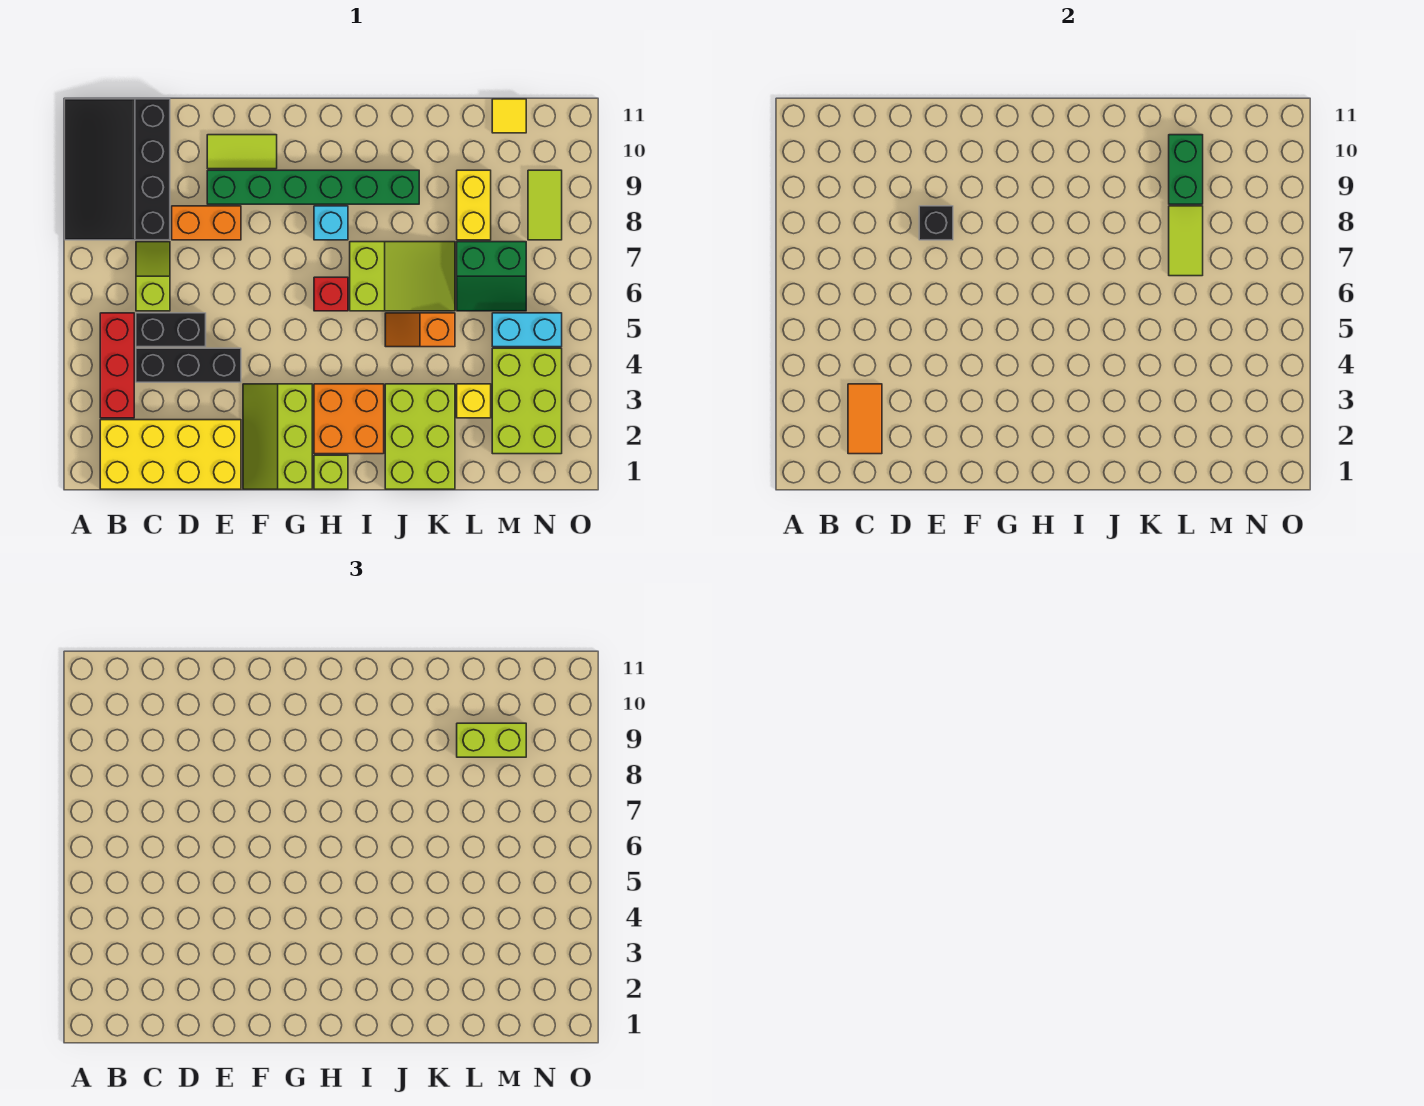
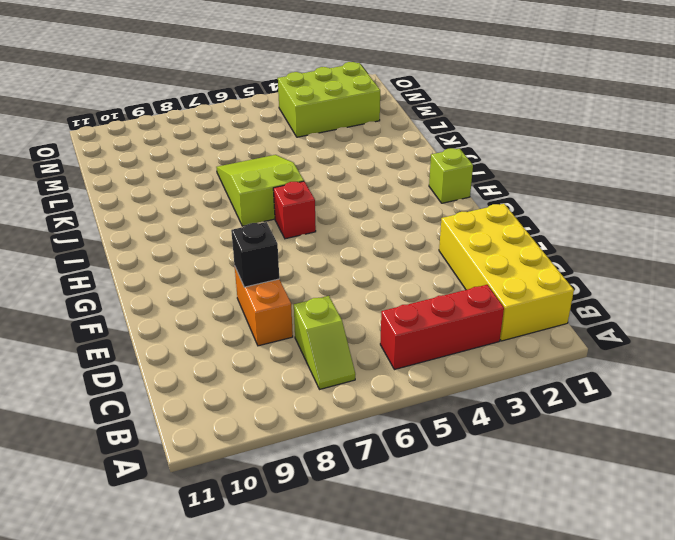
lime 1x2 slope [294,296,355,389] -> lime 1x2 slope turned to [136,242,170,311]
none -> black 3x4 slope [65,99,170,240]
none -> black 1x3 brick [136,348,241,382]
none -> black 1x2 brick [136,313,206,347]

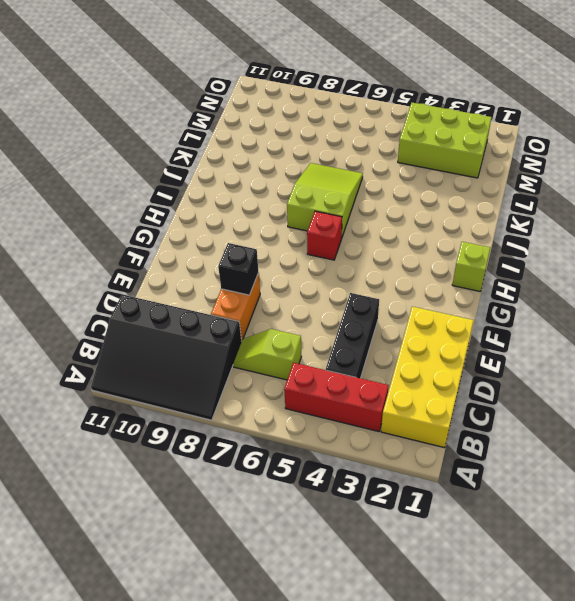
none -> black 1x2 brick [136,313,206,347]
none -> green 1x6 brick [207,170,419,204]
none -> lime 1x2 tile [207,135,277,169]

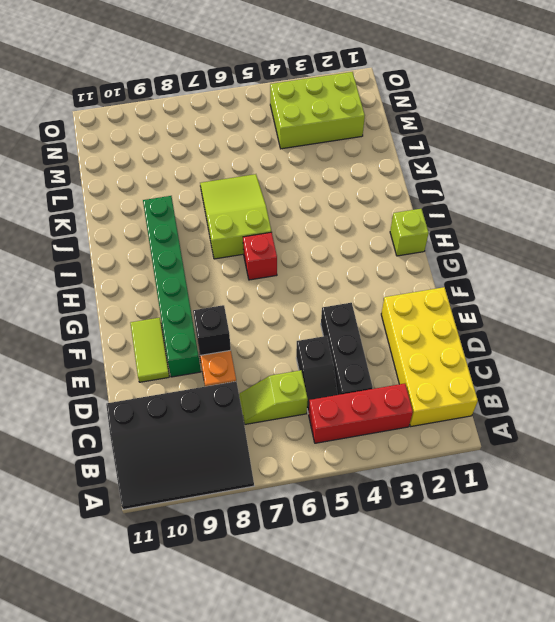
black 1x2 slope [296,336,337,413] -> black 1x2 brick [136,313,206,347]
none -> lime 2x3 slope [243,384,312,489]
none -> orange 2x2 brick [314,384,384,454]
none -> cyan 1x1 brick [314,206,348,240]

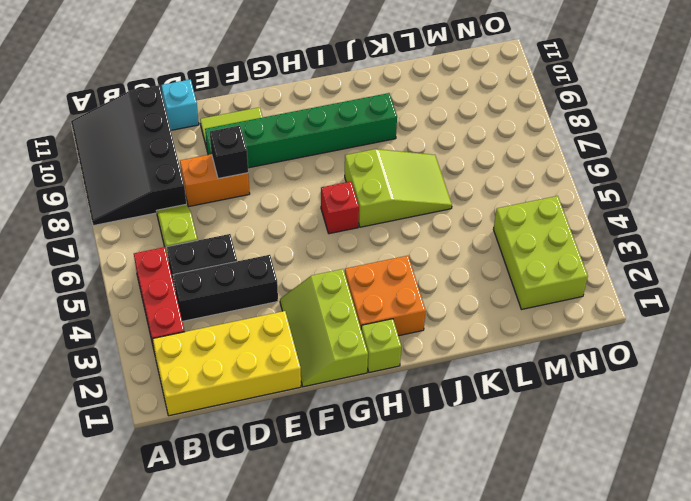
cyan 1x1 brick [161,79,199,130] -> cyan 1x1 brick moved to [314,206,348,240]
none -> lime 2x3 brick [385,384,455,489]
none -> orange 1x2 slope [385,313,455,347]
none -> yellow 1x1 brick [457,384,491,418]

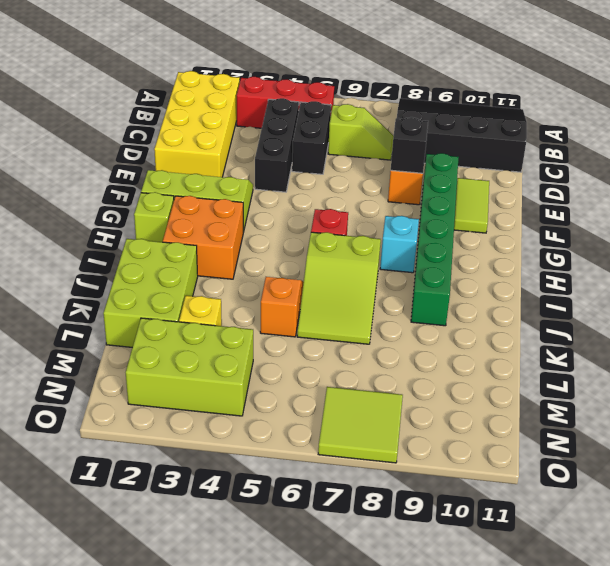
lime 2x3 brick [103,239,198,347] -> lime 2x3 brick turned to [385,384,455,489]
lime 2x2 tile [318,387,403,463] -> lime 1x2 tile [528,170,562,240]
none -> green 2x2 slope [457,242,526,311]
none -> yellow 1x2 brick [457,170,491,240]
none -> cyan 1x2 brick [492,313,562,347]

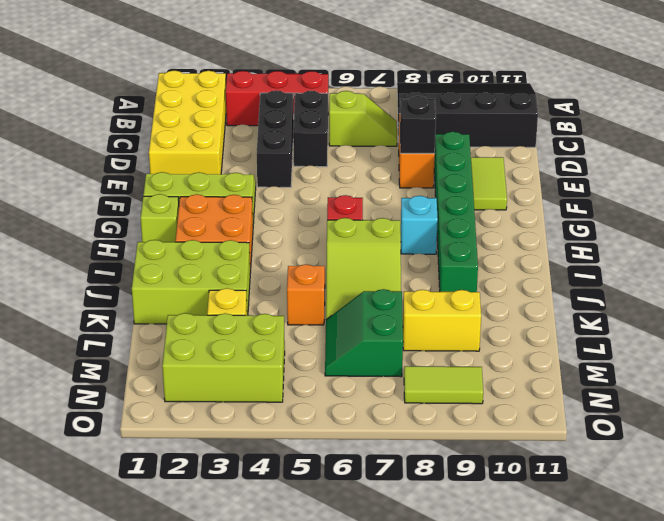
none -> cyan 1x2 brick [492,313,562,347]
none -> yellow 1x1 tile [492,99,526,133]
none -> orange 1x2 tile [848,384,882,454]

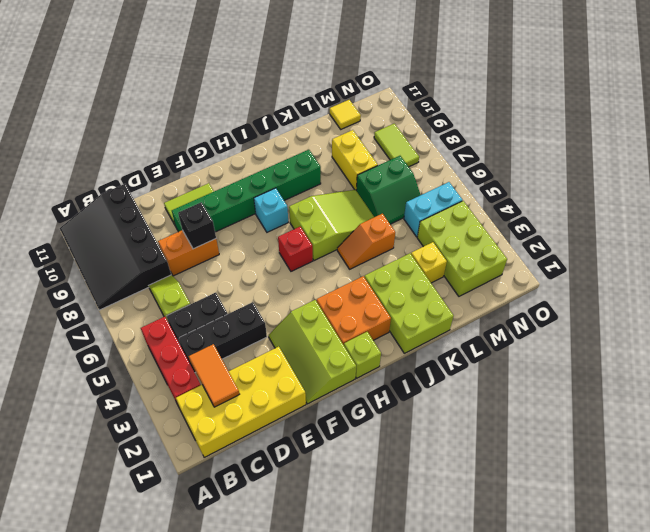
none -> lime 1x2 tile [1169,206,1203,276]
none -> green 1x2 brick [1169,135,1203,204]
none -> lime 1x2 brick [457,723,526,757]

